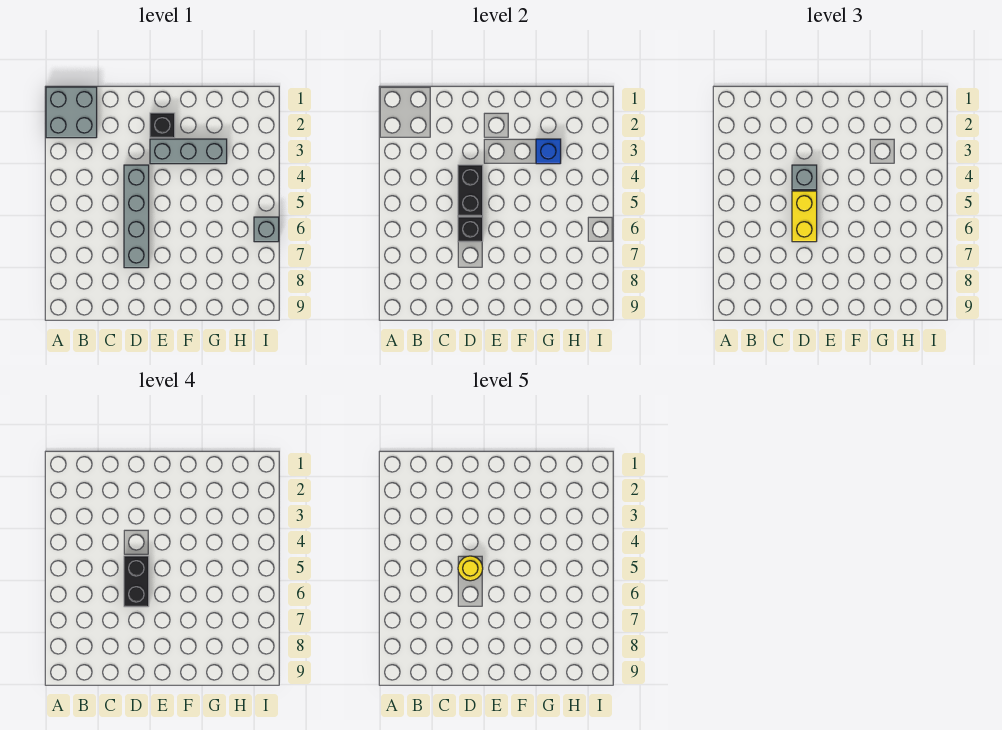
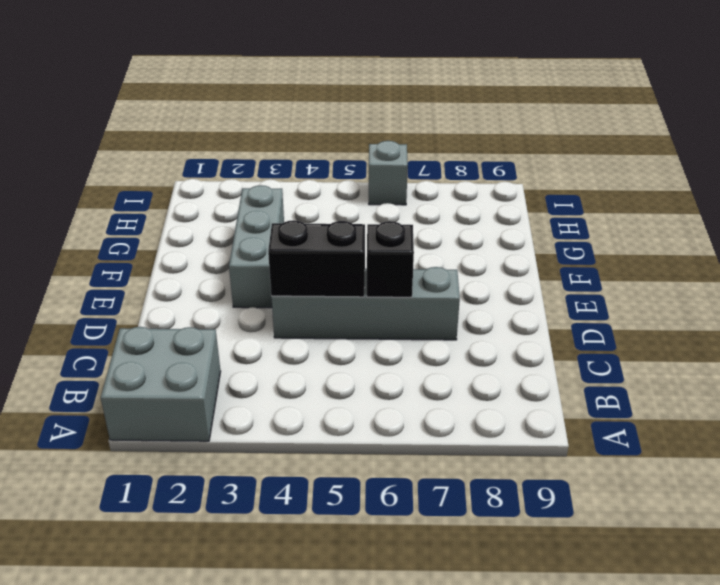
none -> black 1x1 brick [150,113,175,138]
none -> blue 1x1 brick [536,139,561,164]
none -> grey 1x1 brick [792,165,817,190]

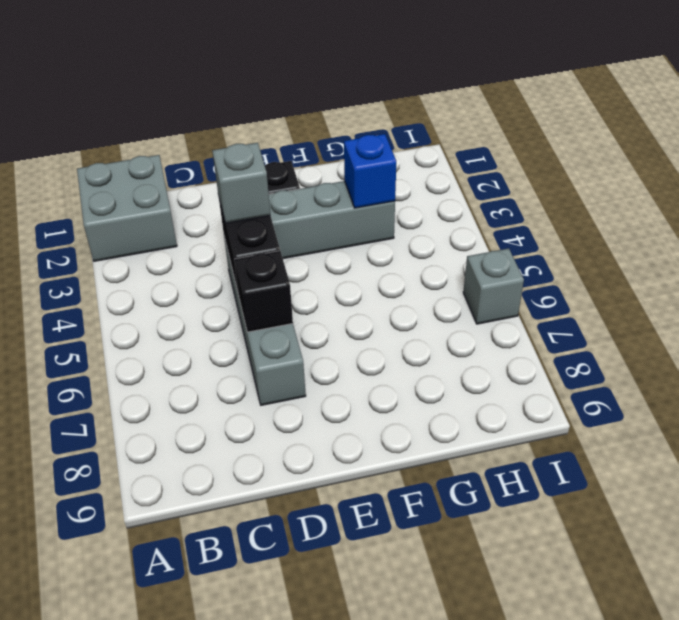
none -> yellow 1x2 brick [792,191,817,242]
none -> black 1x2 brick [124,556,149,607]
none -> yellow 1x1 round brick [458,556,483,581]

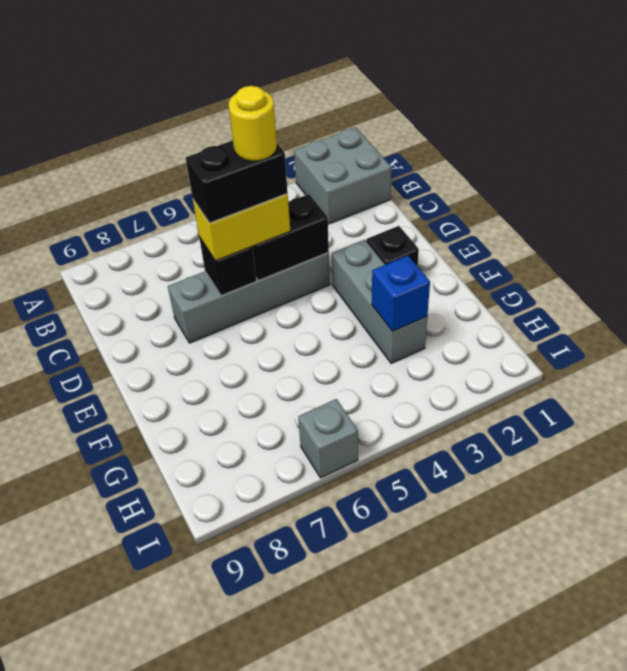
none -> grey 1x1 brick [792,165,817,190]

